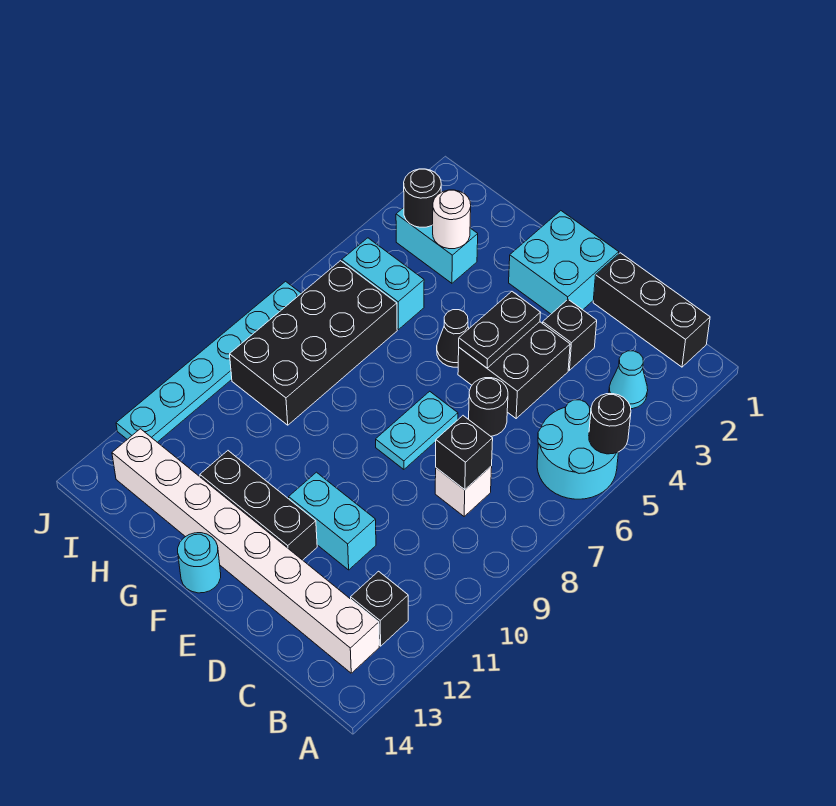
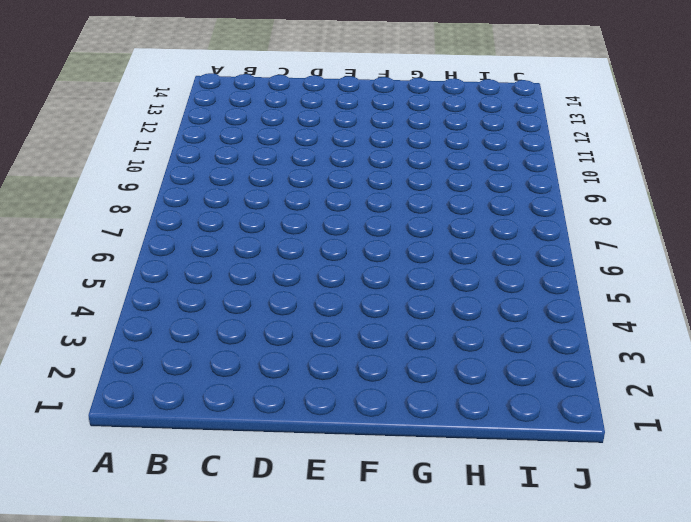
none -> cyan 2x2 round brick [537,400,618,499]
none -> black 1x3 brick [593,253,710,367]
none -> cyan 1x1 cone [609,351,648,409]

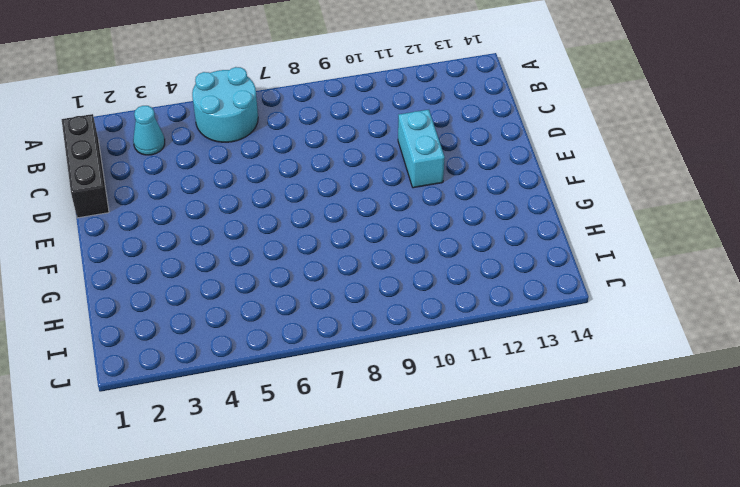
none -> black 1x1 brick [351,571,408,646]
none -> white 1x8 brick [112,429,379,673]
none -> white 1x1 brick [435,466,492,516]

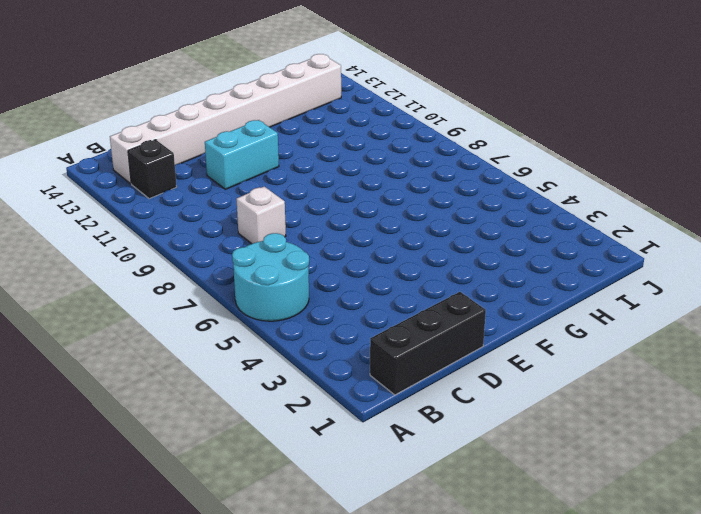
none -> cyan 1x1 cone [609,351,648,409]
none -> black 1x1 brick [543,300,597,370]
none -> black 2x2 brick [458,322,570,418]

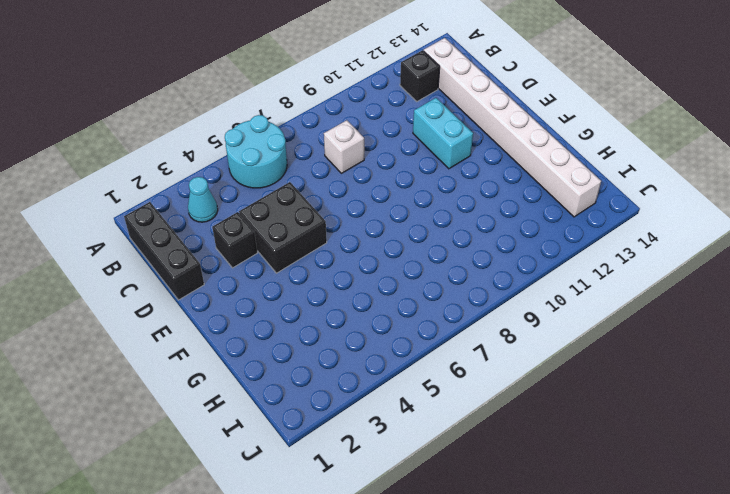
none -> black 1x1 round brick [469,378,508,436]
none -> cyan 2x2 brick [509,211,619,314]
none -> cyan 1x2 plate [376,391,458,469]

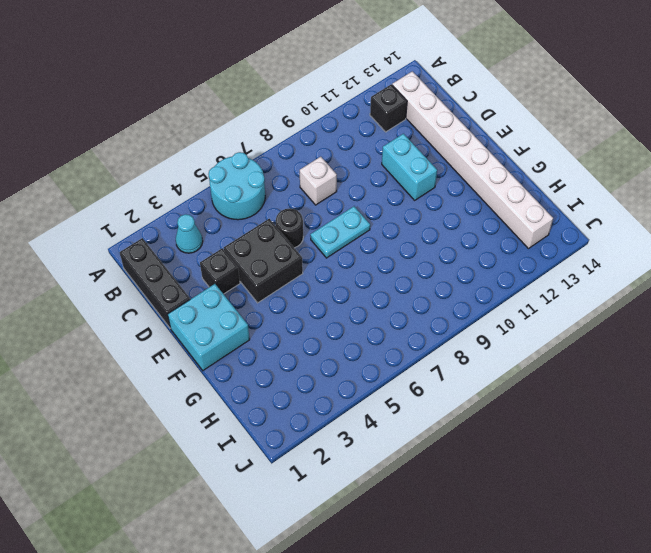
none -> black 1x3 brick [200,451,317,560]
none -> black 1x1 cone [437,310,469,367]
none -> cyan 1x1 round brick [178,533,221,593]

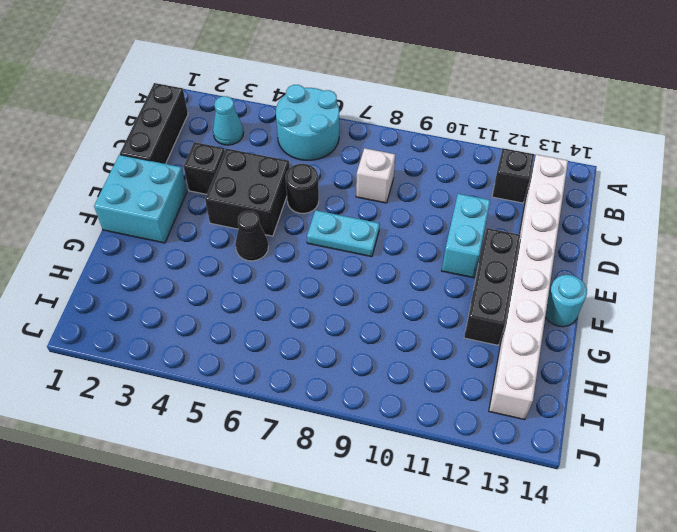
none -> cyan 1x2 brick [396,208,478,283]
none -> cyan 1x2 brick [342,238,424,330]
none -> black 2x4 brick [230,261,397,425]

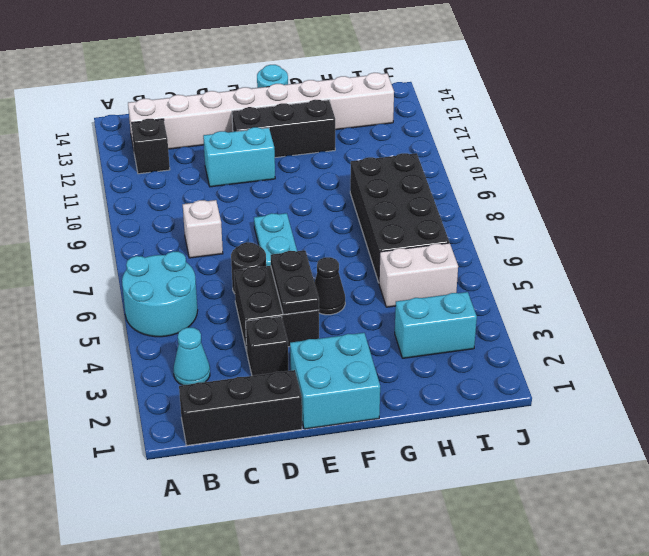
white 1x2 brick [379,243,458,307] -> cyan 1x2 brick [342,238,424,330]
none -> cyan 1x6 plate [116,281,301,442]
none -> black 1x1 round brick [589,394,631,454]
none -> black 1x1 brick [436,416,493,490]

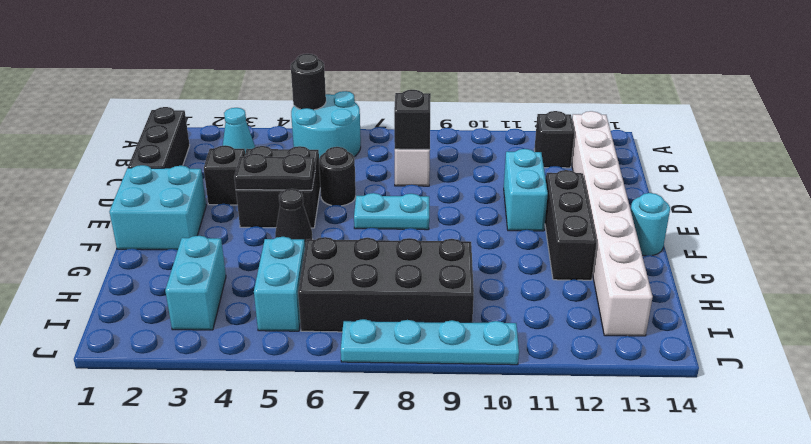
cyan 1x4 plate [341,319,519,365] -> cyan 1x6 plate [116,281,301,442]
none -> white 1x1 round brick [433,190,471,249]
none -> black 1x1 round brick [404,169,441,227]

